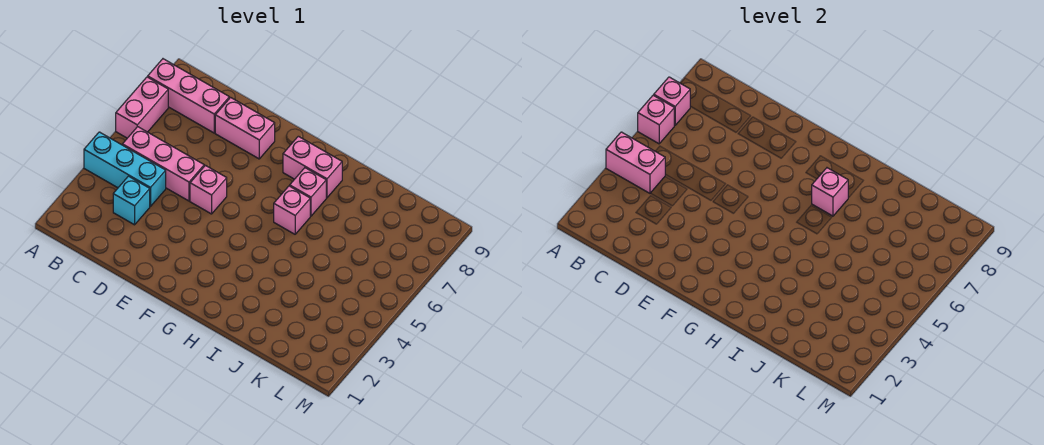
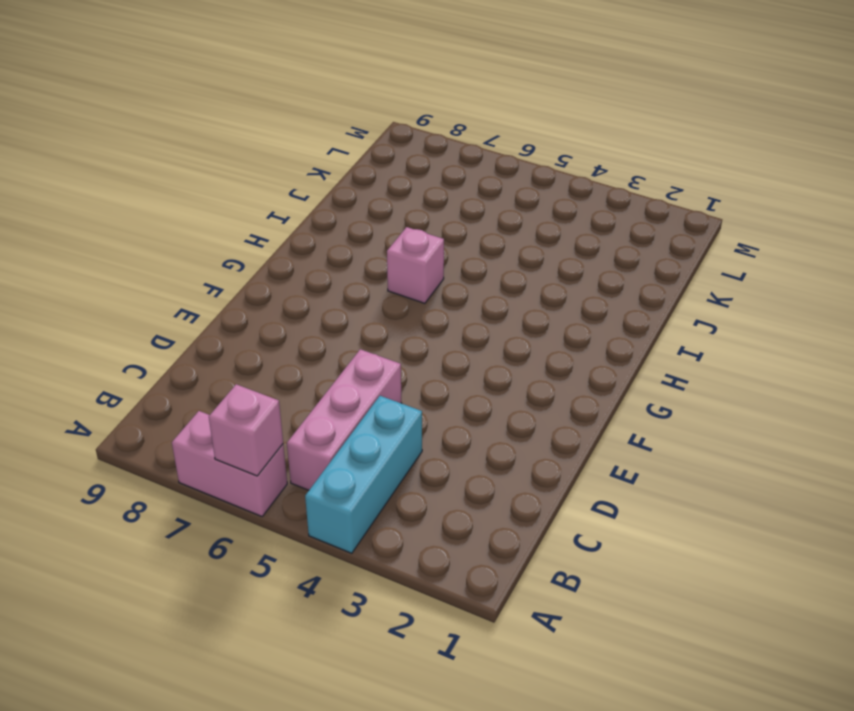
none -> pink 1x3 brick [148,59,229,133]
none -> cyan 1x1 brick [113,176,150,225]
none -> pink 1x2 brick [215,98,275,159]

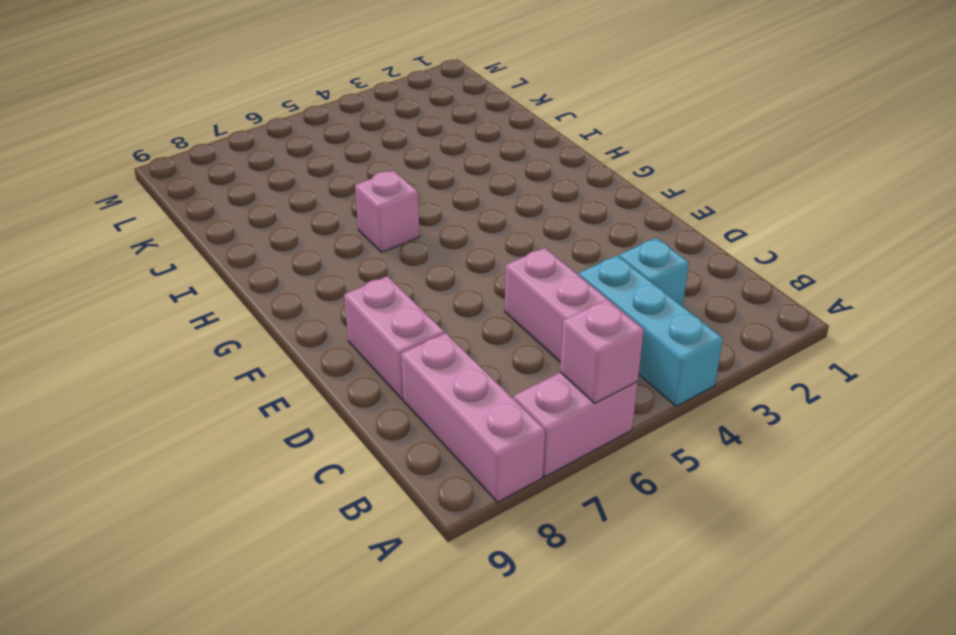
none -> pink 1x1 brick [190,165,227,214]
none -> pink 1x2 brick [283,136,342,198]
none -> pink 1x1 brick [290,168,326,216]

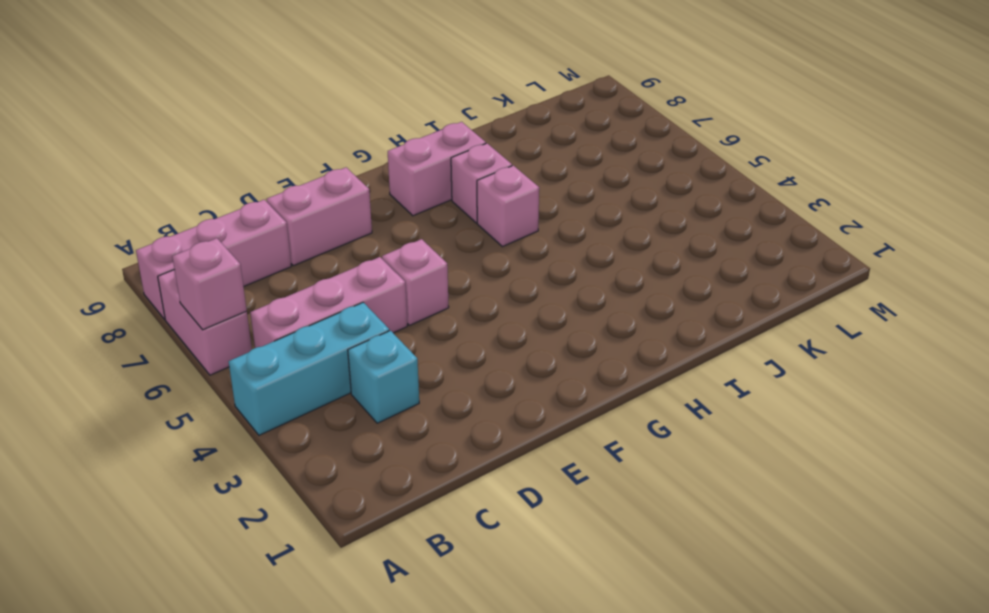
none -> pink 1x2 brick [606,132,665,193]
none -> pink 1x1 brick [654,77,690,125]
none -> pink 1x1 brick [812,168,848,216]

